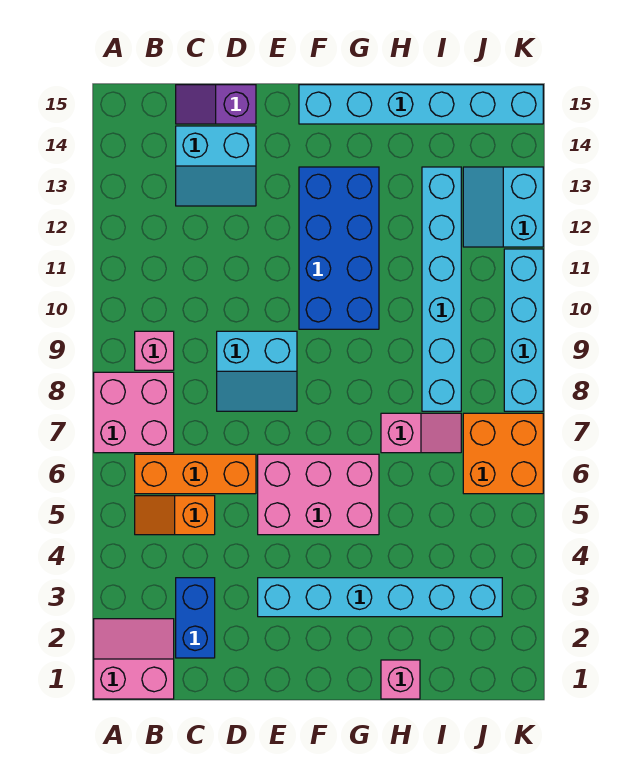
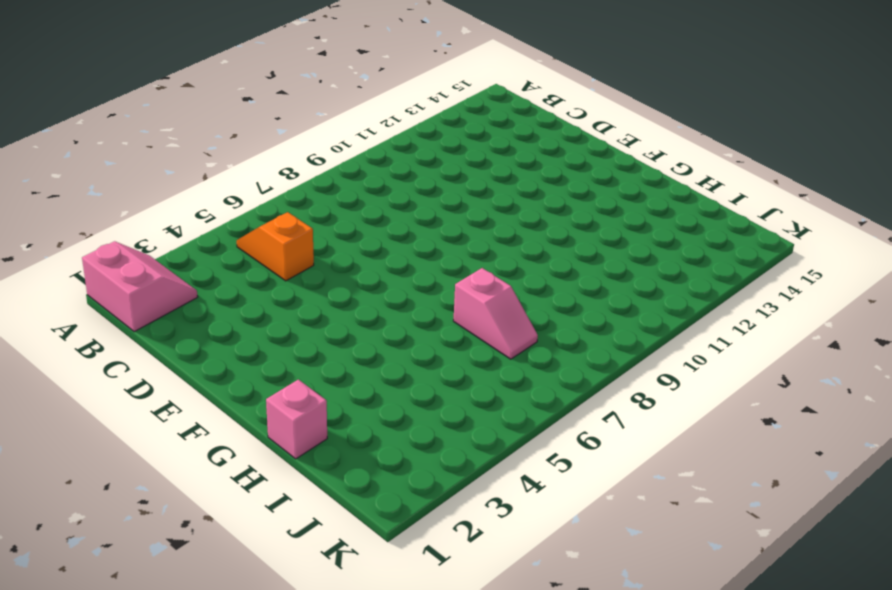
none -> pink 2x2 brick [94,372,174,453]
none -> orange 1x3 brick [135,454,256,494]
none -> pink 1x1 brick [135,331,174,370]

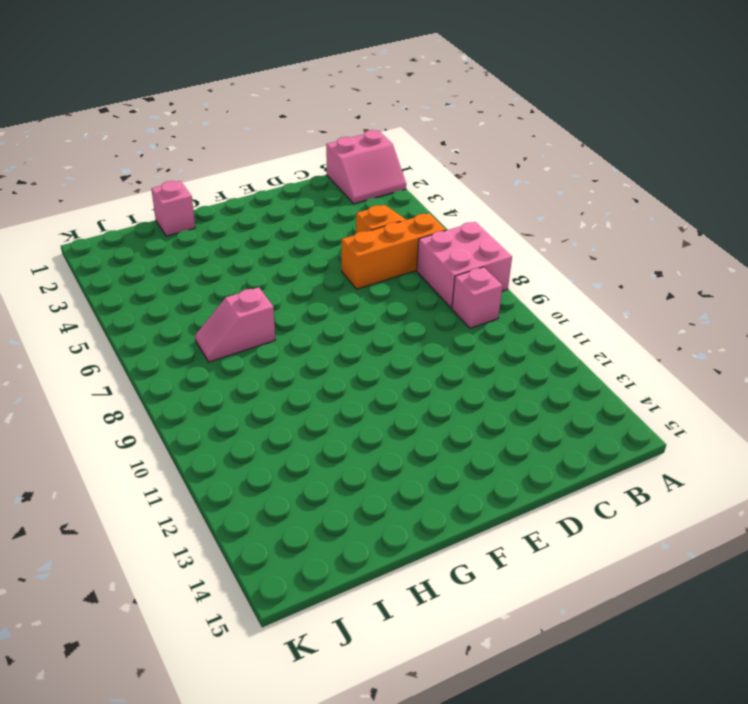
none -> blue 1x2 brick [176,578,215,658]
none -> cyan 2x2 slope [176,126,256,206]
none -> purple 1x2 slope [176,85,256,124]

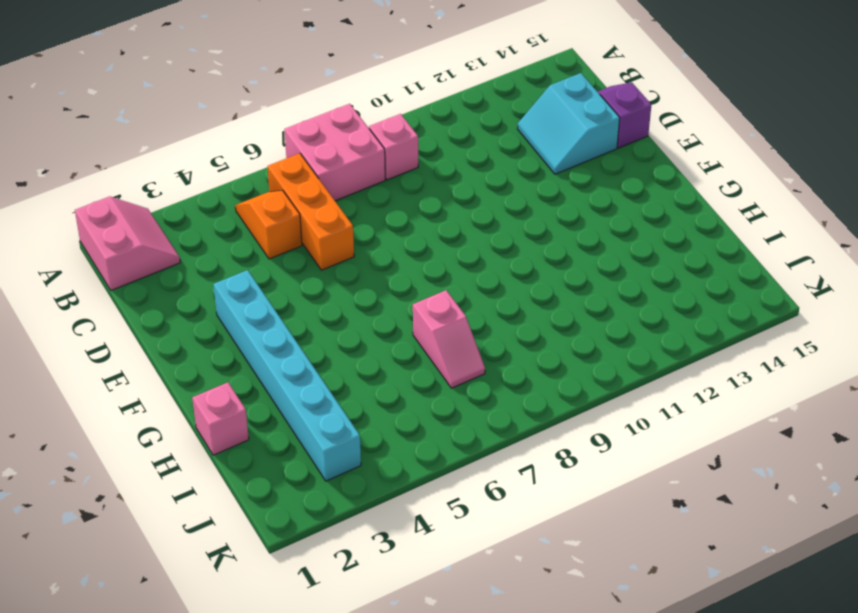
none -> blue 1x2 brick [176,578,215,658]
none -> cyan 2x2 slope [217,331,297,411]
none -> pink 2x3 brick [258,454,379,535]

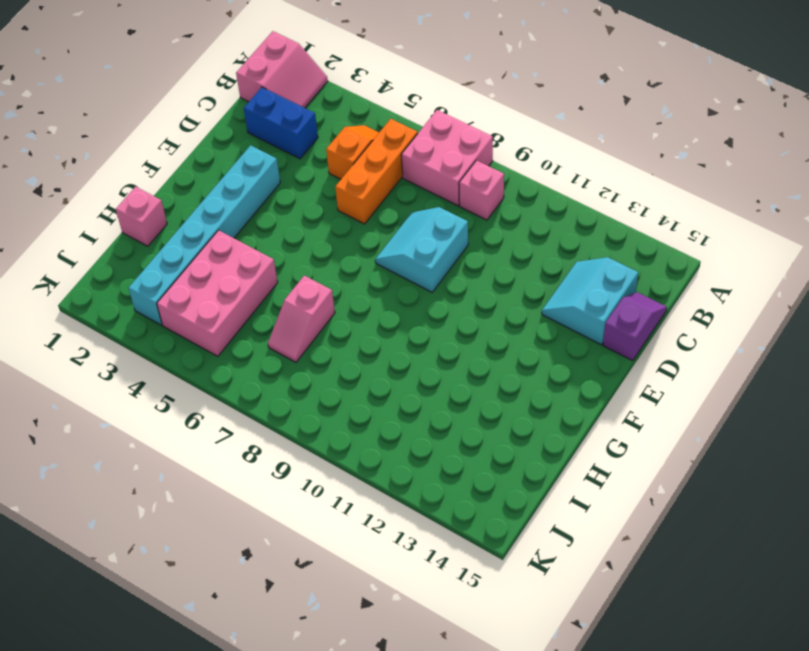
pink 2x3 brick [157,230,278,356] -> pink 2x3 brick moved to [258,454,379,535]
none -> blue 2x4 brick [299,167,379,329]
none -> cyan 1x6 brick [299,85,543,124]
none -> cyan 1x6 brick [422,167,461,411]

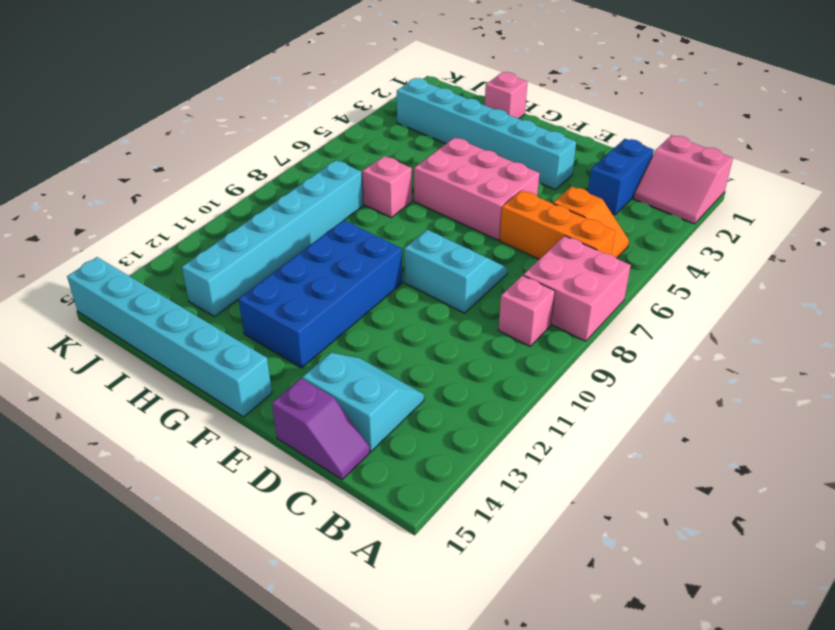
none -> orange 2x2 brick [463,413,543,494]
none -> cyan 2x2 slope [463,167,543,247]
none -> cyan 1x4 brick [504,249,543,411]

